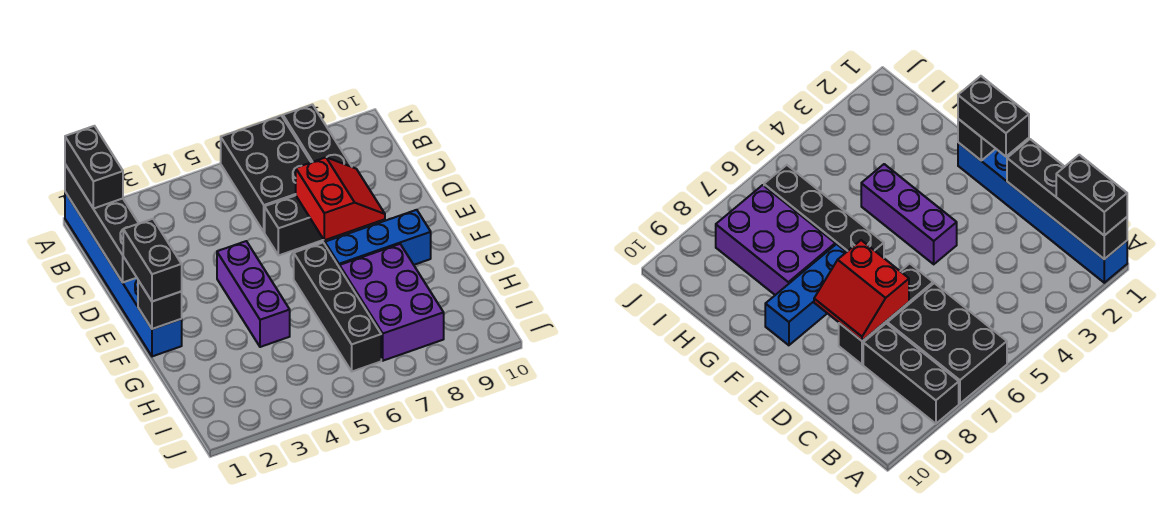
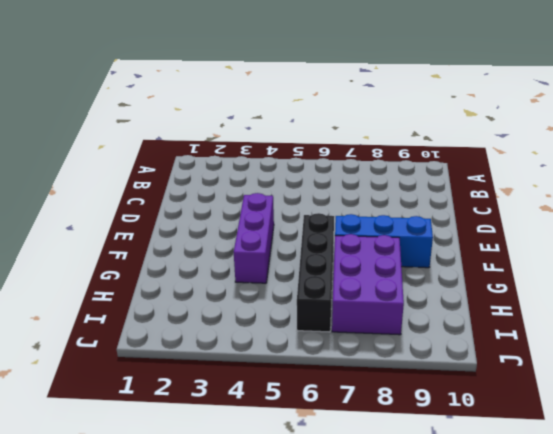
none -> blue 1x6 brick [65,192,182,356]
none -> black 2x3 brick [221,116,311,232]
none -> black 1x3 brick [283,105,352,167]

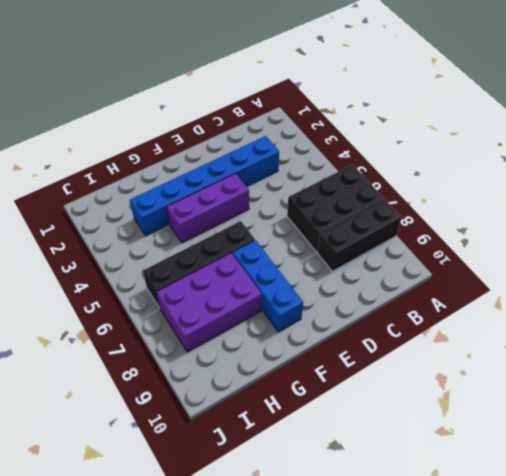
blue 1x6 brick [130,136,279,236] -> blue 1x6 brick moved to [65,192,182,356]
none -> black 1x3 brick [265,195,324,256]
none -> black 1x4 brick [65,165,139,282]
none -> red 2x2 slope [296,157,385,240]

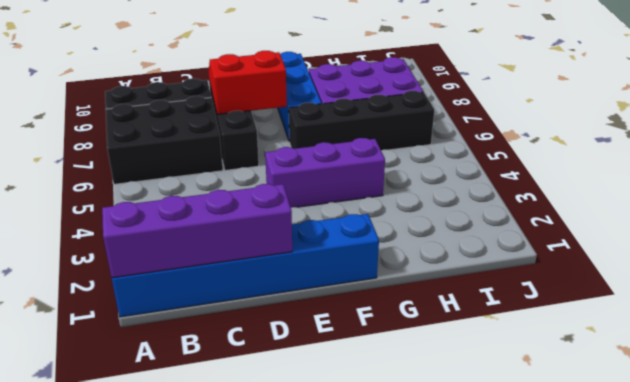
purple 1x4 brick [102,184,292,278] -> black 1x4 brick [65,165,139,282]
none -> black 1x1 brick [138,280,182,329]
none -> black 1x2 brick [65,126,123,209]
none -> black 1x2 brick [123,219,182,302]

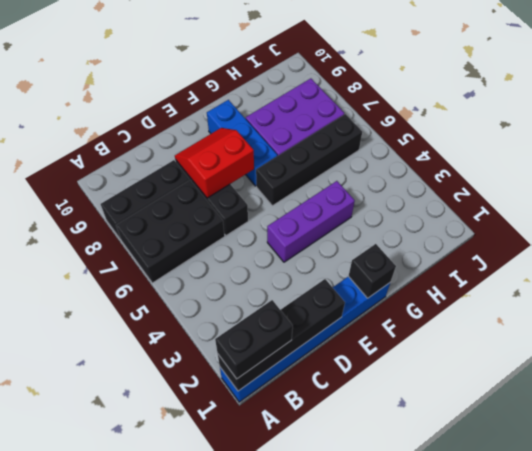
none -> black 1x2 brick [123,219,182,302]

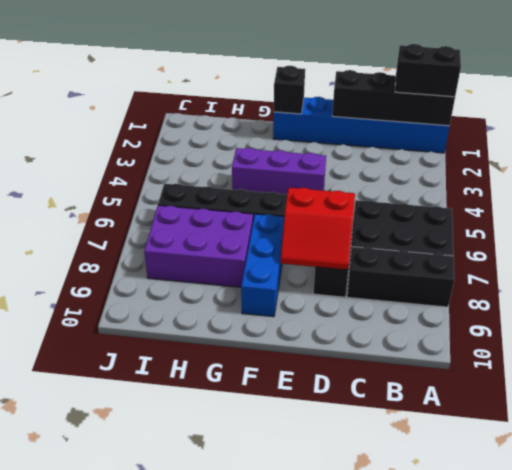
none -> black 1x2 brick [123,219,182,302]

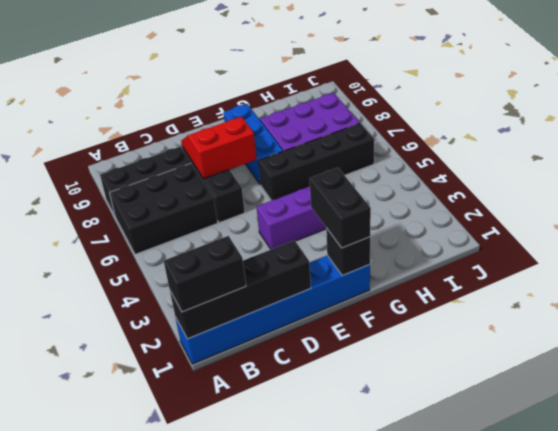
black 1x2 brick [310,168,371,248] -> black 1x2 brick turned to [123,219,182,302]

